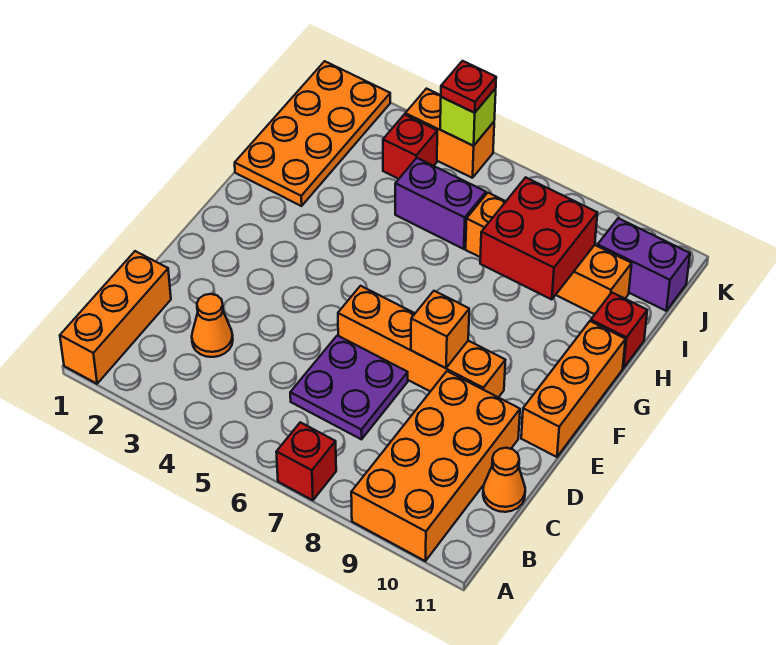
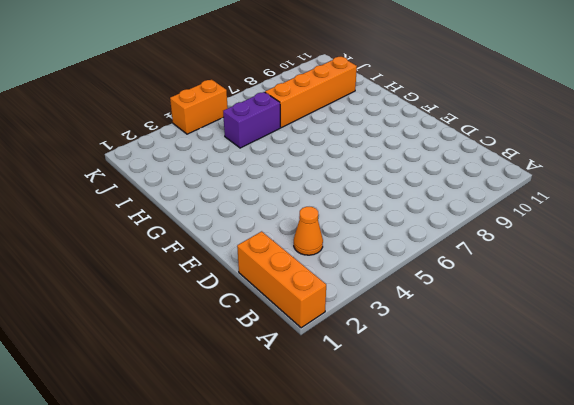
none -> red 1x1 brick [276,422,336,500]
none -> orange 2x4 brick [351,371,520,561]
none -> purple 2x2 plate [290,335,408,439]

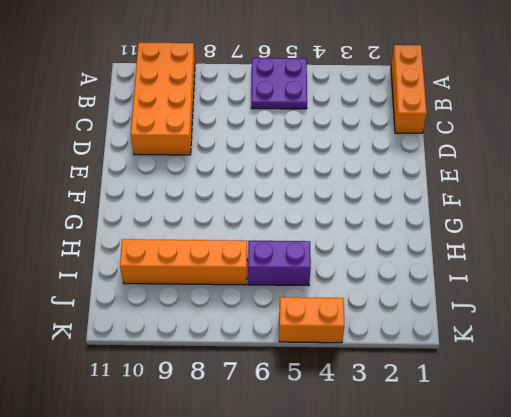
purple 2x2 plate [251,58,307,109] -> purple 2x2 plate moved to [290,335,408,439]
none -> red 1x1 brick [276,422,336,500]
none -> orange 1x1 cone [192,294,233,357]
none -> orange 1x1 cone [483,448,525,512]

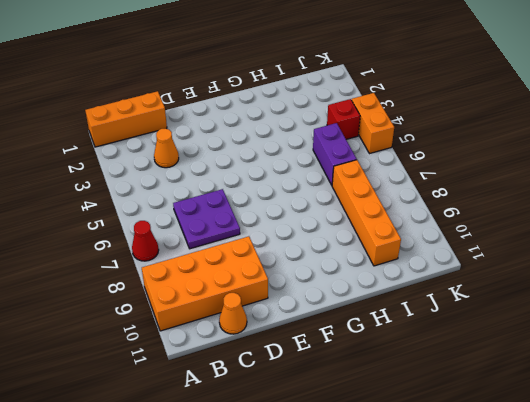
red 1x1 cone [132,221,159,261] -> red 1x1 brick [276,422,336,500]
none -> orange 1x4 brick [338,286,505,397]
none -> orange 1x3 brick [521,321,626,457]
none -> orange 2x4 plate [235,61,390,206]

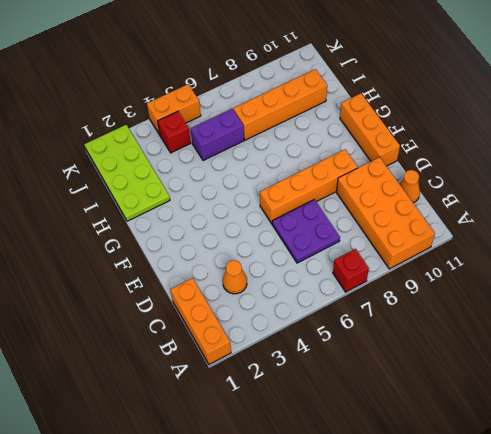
lime 2x4 plate [84,125,170,221] -> orange 2x4 plate [235,61,390,206]
none -> red 1x1 brick [591,293,647,368]
none -> purple 1x2 brick [598,218,690,311]
none -> orange 1x1 brick [411,291,469,368]

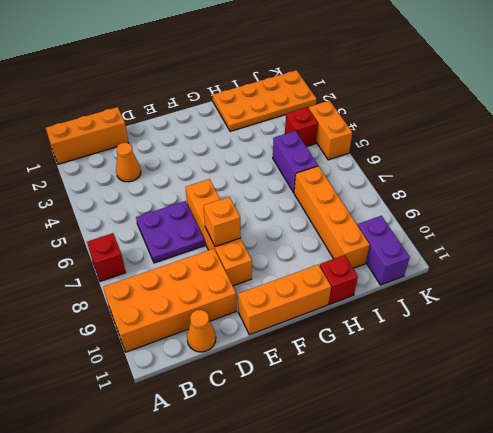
none -> red 2x2 brick [480,177,597,300]
none -> lime 1x1 brick [440,88,496,146]
none -> red 1x1 plate [441,61,496,113]

